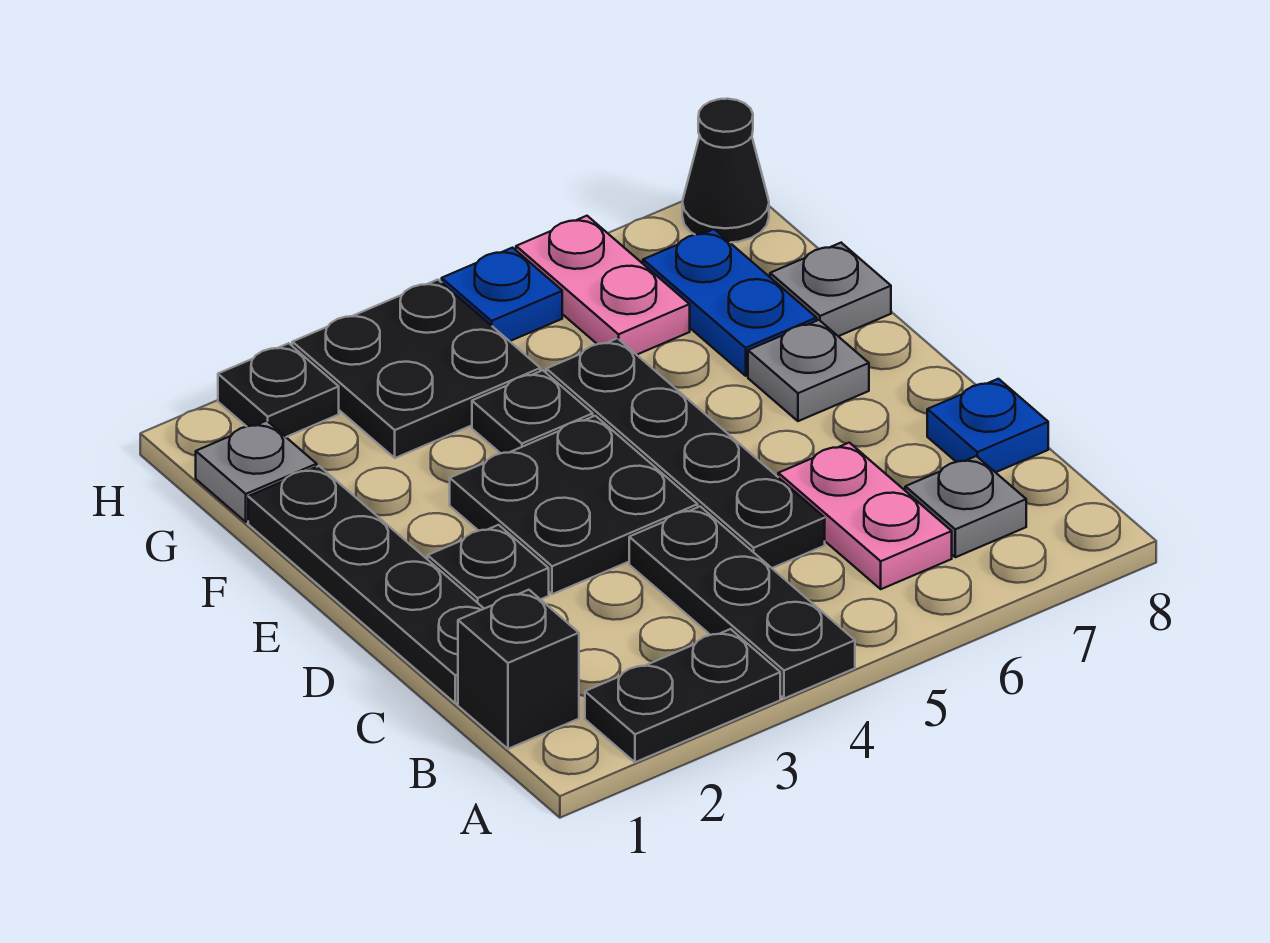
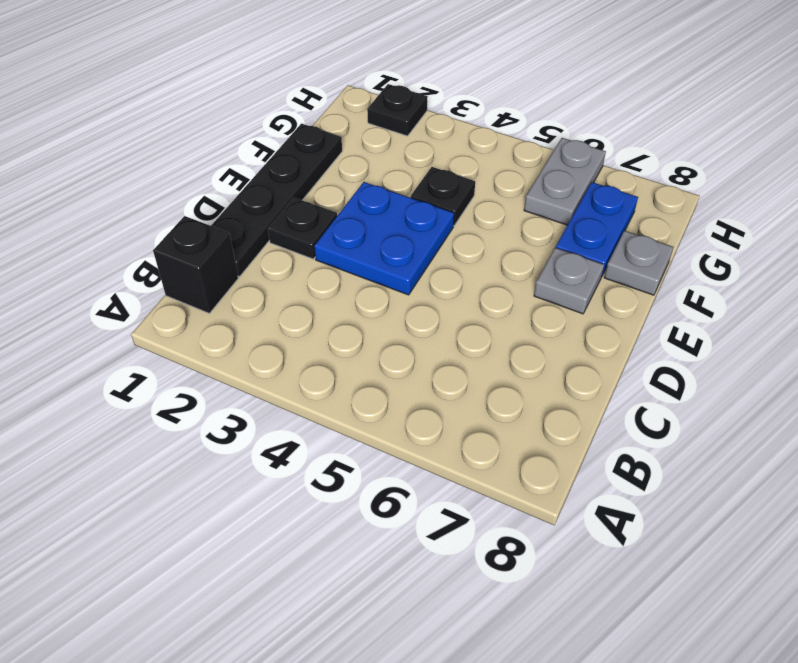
blue 2x2 plate [314,182,454,295] -> black 2x2 plate [450,416,698,594]
grey 1x2 plate [524,138,606,225] -> pink 1x2 plate [516,216,690,355]
none -> black 1x2 plate [585,629,780,762]
none -> black 1x3 plate [629,507,855,699]
none -> pink 1x2 plate [778,443,952,589]

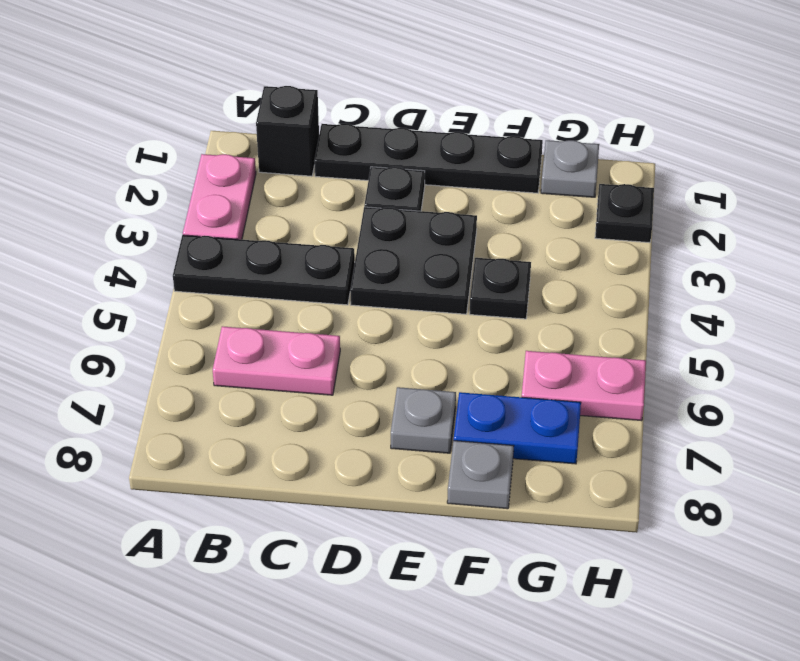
pink 1x2 plate [183,154,256,240] -> black 1x2 plate [585,629,780,762]
none -> grey 1x1 plate [905,456,1026,557]
none -> black 1x4 plate [546,338,825,568]
none -> blue 1x1 plate [927,379,1048,472]

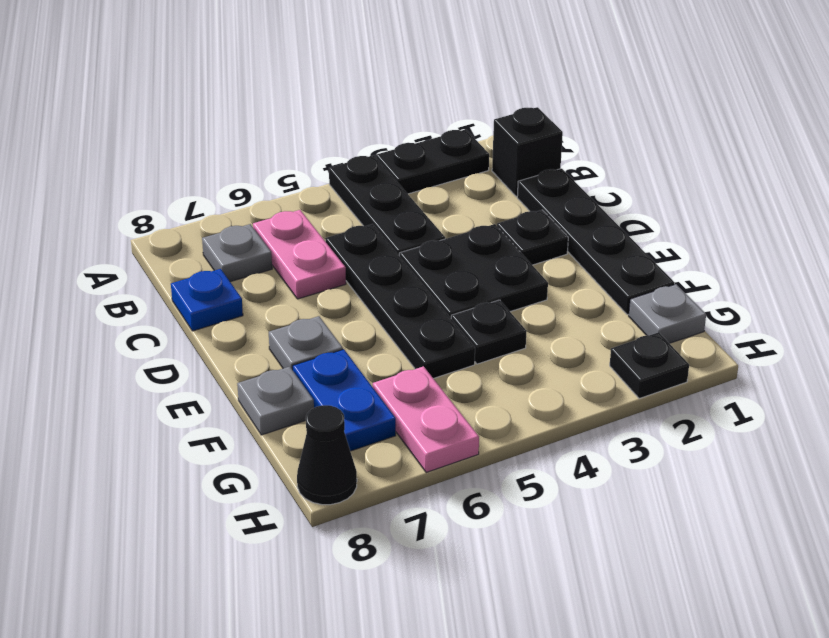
none -> black 2x2 plate [292,280,540,458]
none -> blue 1x1 plate [442,248,562,341]

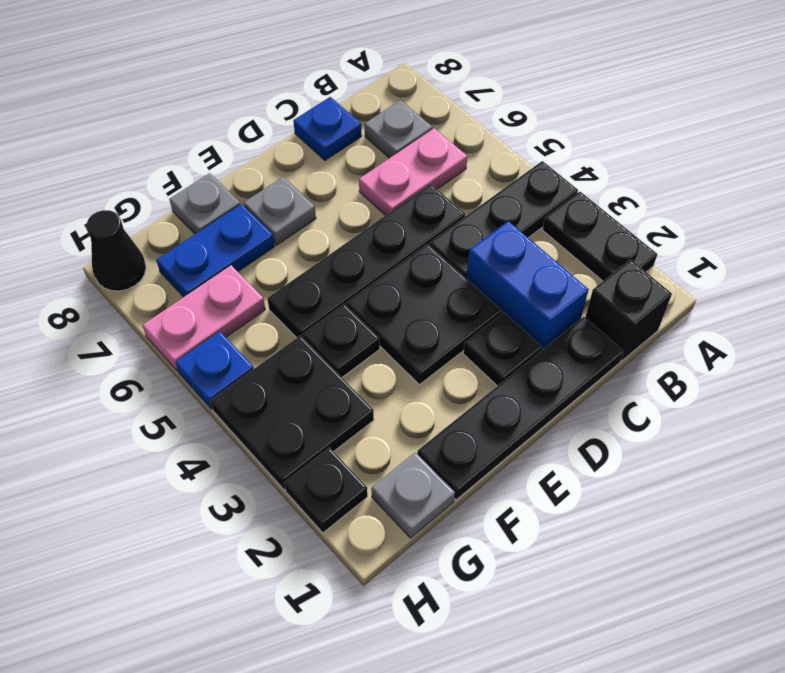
blue 1x2 brick [466,221,589,351] -> none

